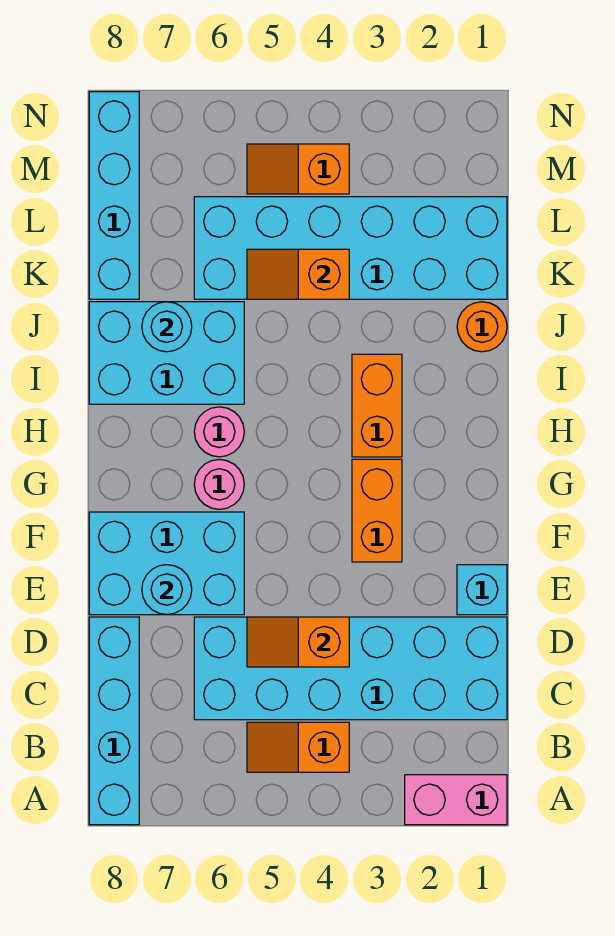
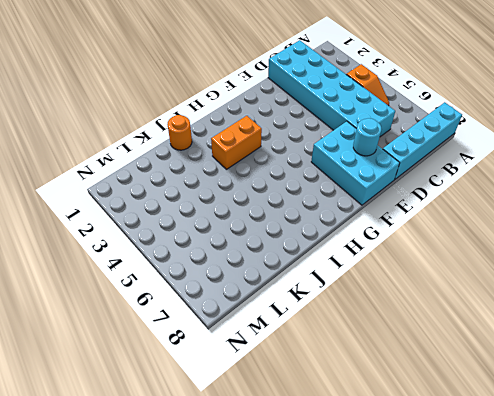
none -> pink 1x2 brick [405,775,507,825]
none -> cyan 1x1 brick [457,565,507,615]
none -> orange 1x2 brick [352,459,402,562]

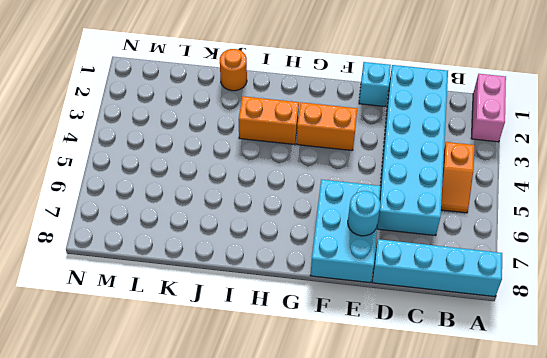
none -> pink 1x1 round brick [194,459,244,509]
none -> pink 1x1 round brick [194,407,244,457]
none -> cyan 2x3 brick [89,302,244,404]

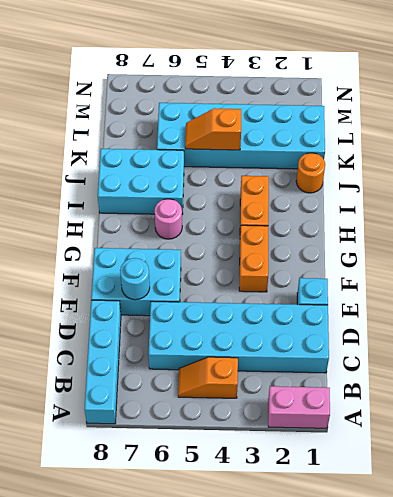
none -> pink 1x1 round brick [194,459,244,509]
none -> cyan 1x4 brick [89,92,139,299]
none -> orange 1x2 slope [247,144,349,194]

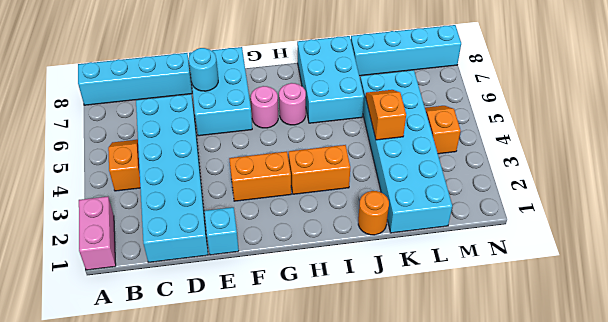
none -> orange 1x2 slope [247,617,349,667]
none -> cyan 1x1 round brick [142,302,192,352]

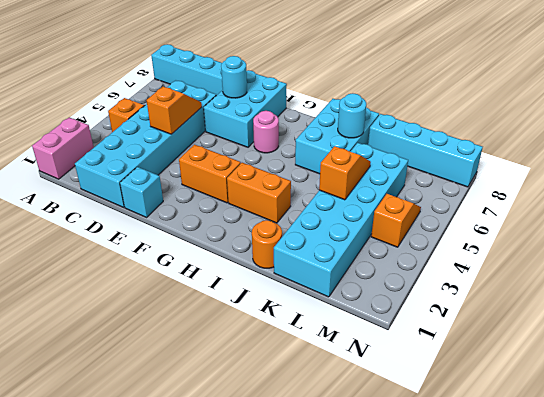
none -> pink 1x1 round brick [194,407,244,457]

